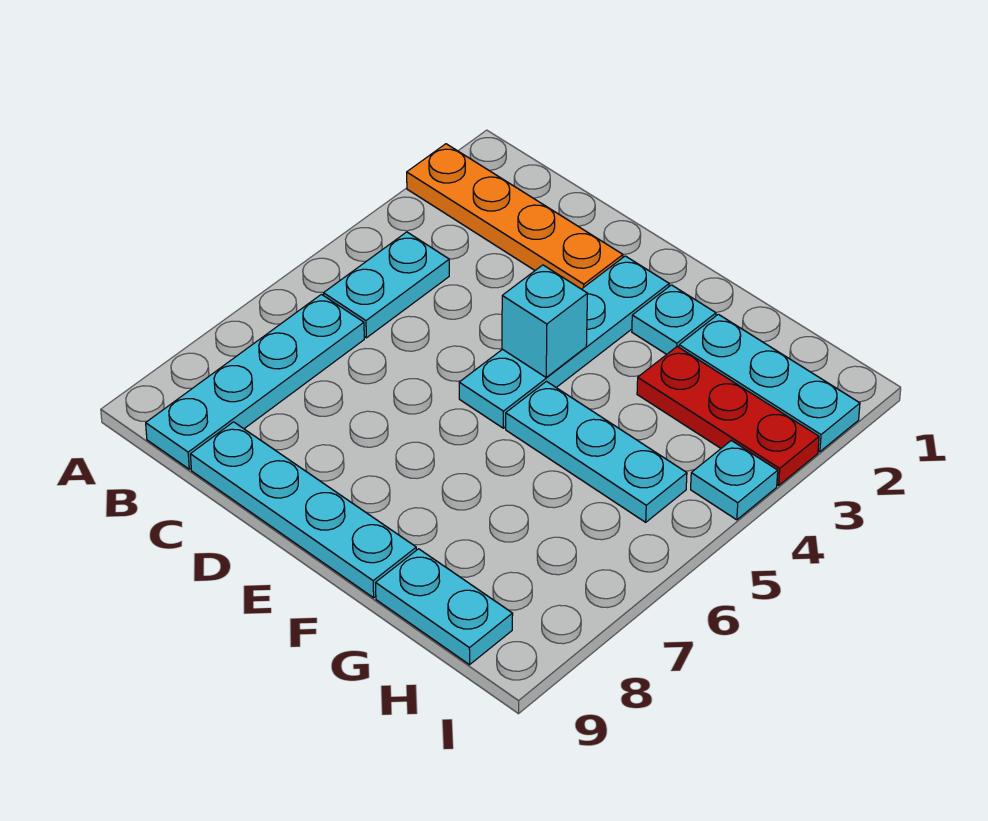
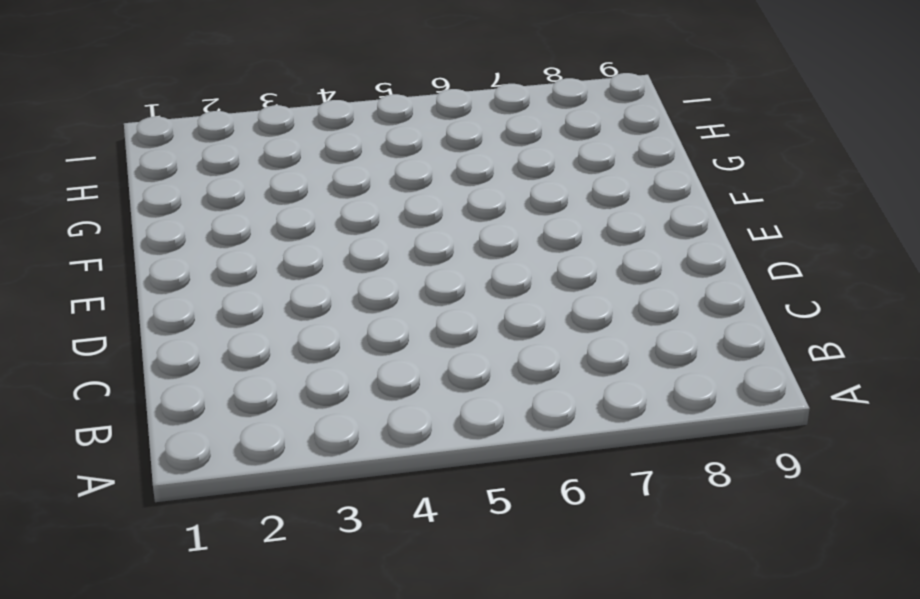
none -> orange 1x4 plate [407,144,623,289]
none -> cyan 1x2 plate [324,232,449,338]
none -> cyan 1x4 plate [146,294,364,469]

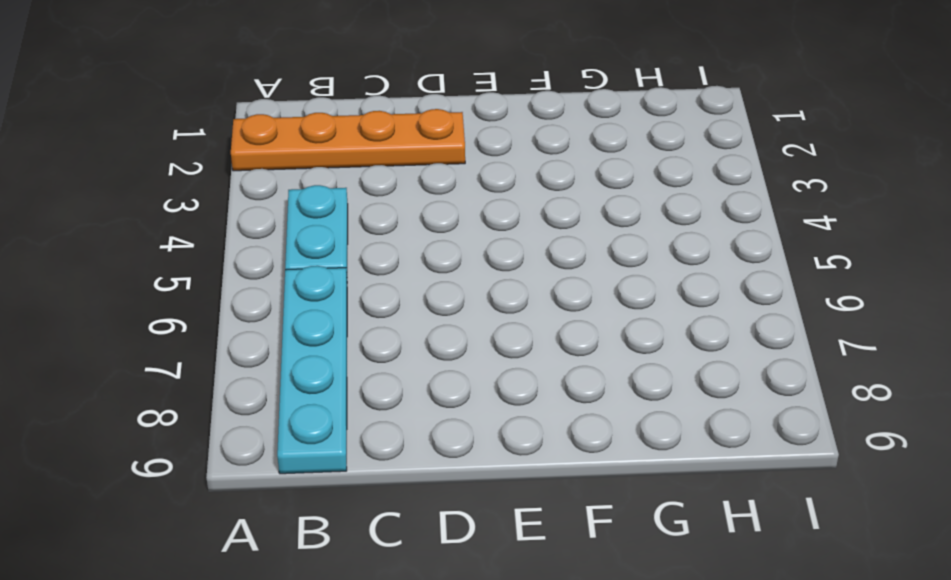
none -> cyan 1x4 plate [190,422,416,598]
none -> cyan 1x4 plate [459,256,669,428]
none -> cyan 1x1 plate [632,285,716,354]

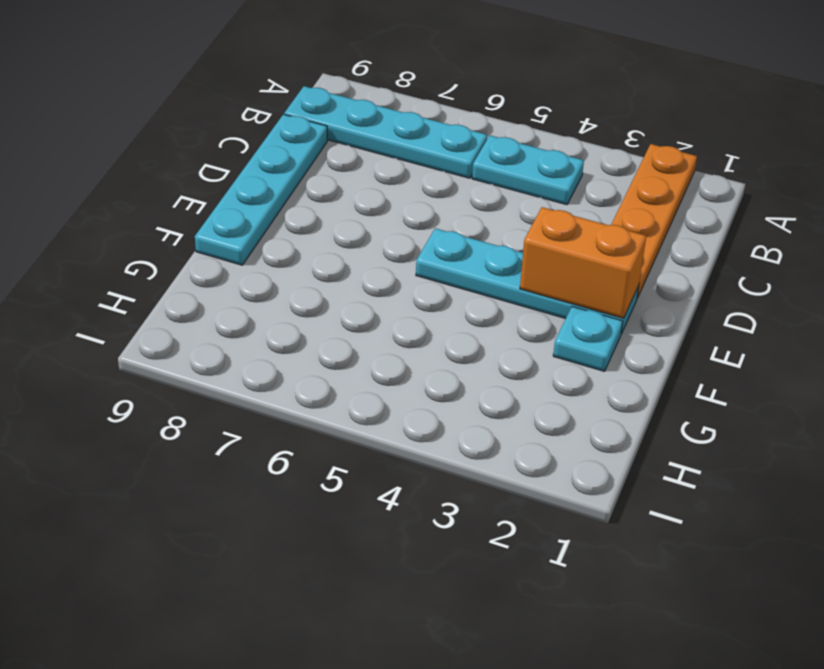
orange 1x2 brick [520,207,646,318] -> none
none -> cyan 1x3 plate [506,382,687,522]
none -> cyan 1x3 plate [679,314,860,452]
none -> red 1x3 plate [637,346,819,485]

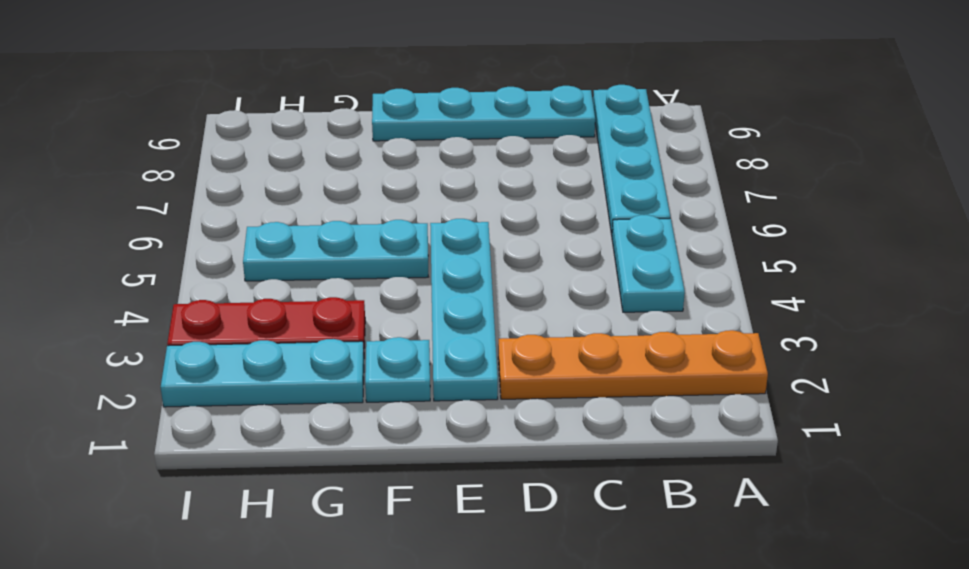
none -> cyan 1x2 plate [376,549,513,665]
none -> cyan 1x1 plate [691,440,778,520]
none -> cyan 1x1 brick [502,265,588,378]

